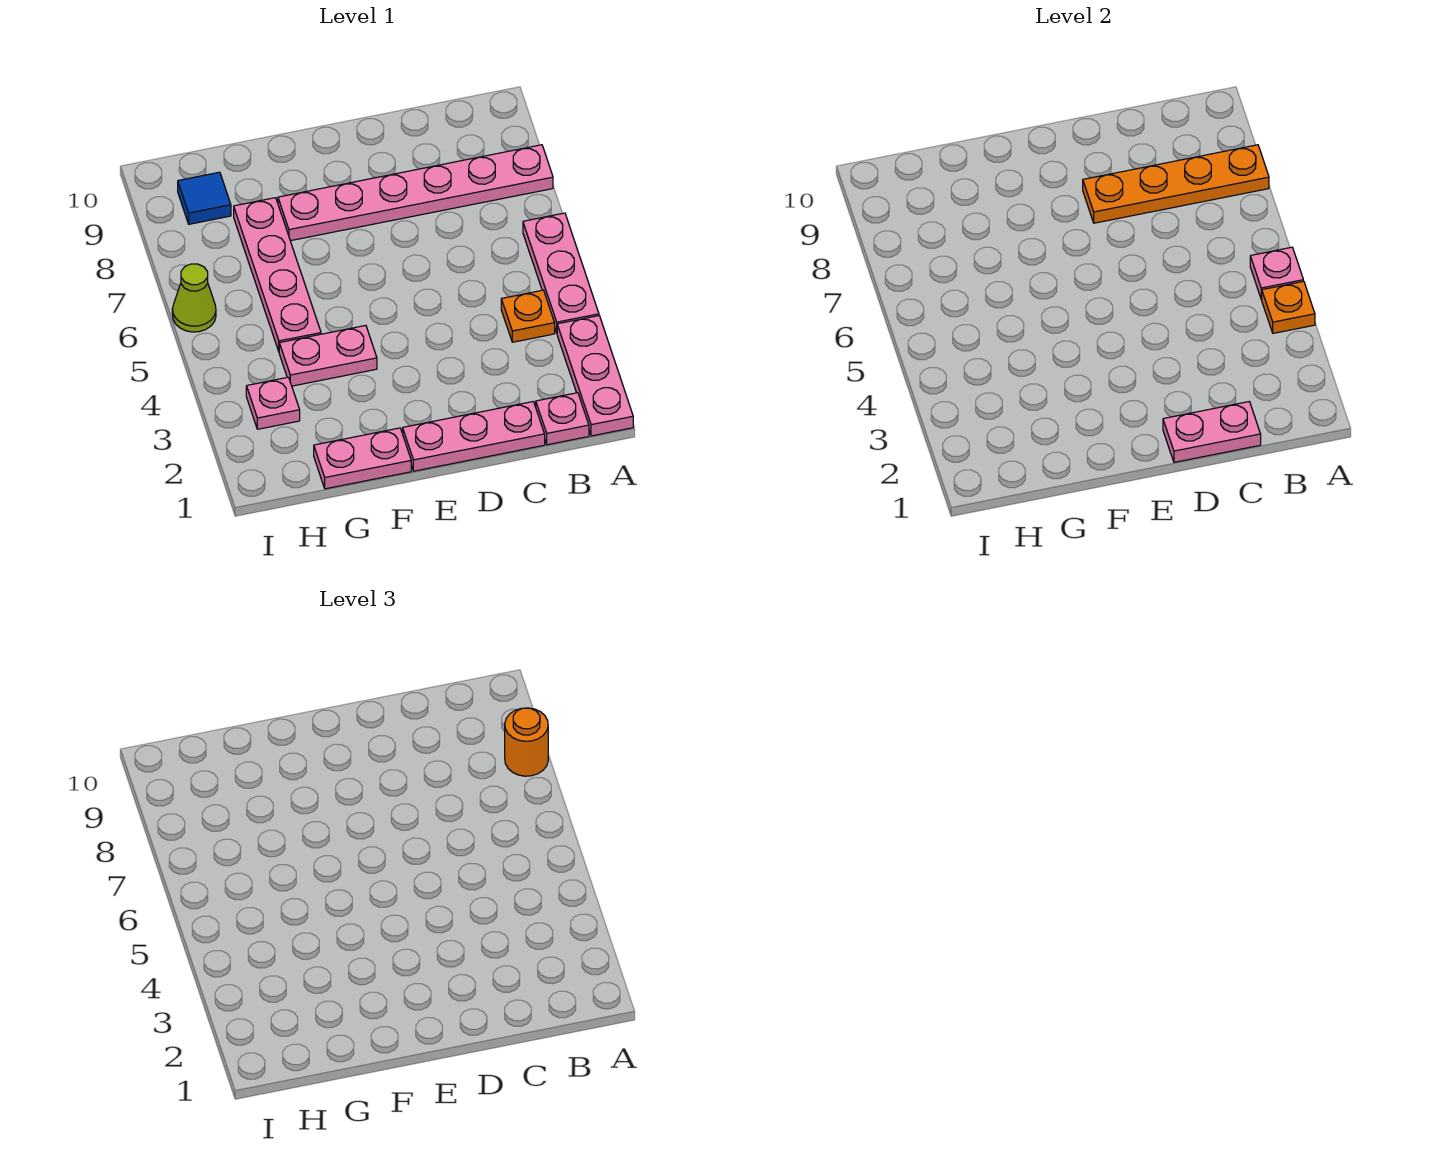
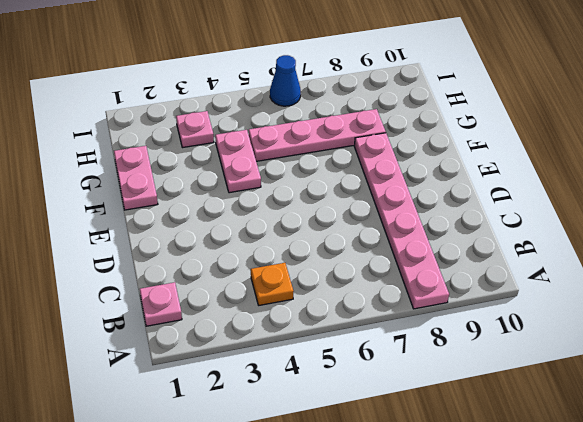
blue 1x1 cone [270,55,301,106] -> lime 1x1 cone [172,264,216,332]
none -> pink 1x3 plate [557,316,633,436]
none -> pink 1x3 plate [523,213,599,333]
none -> pink 1x3 plate [403,402,545,471]

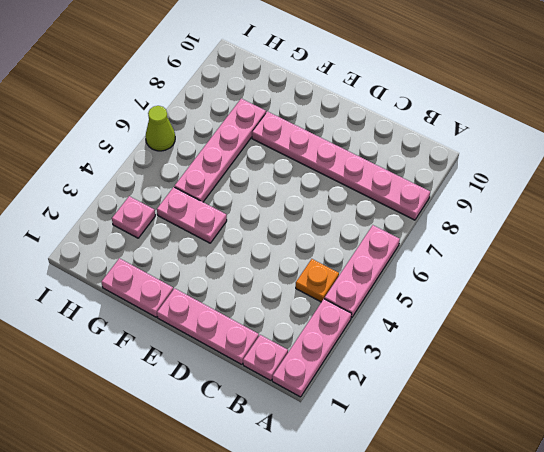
none -> blue 1x1 tile [178,172,231,224]
none -> orange 1x1 plate [1262,281,1315,333]
none -> pink 1x1 plate [1250,247,1303,299]

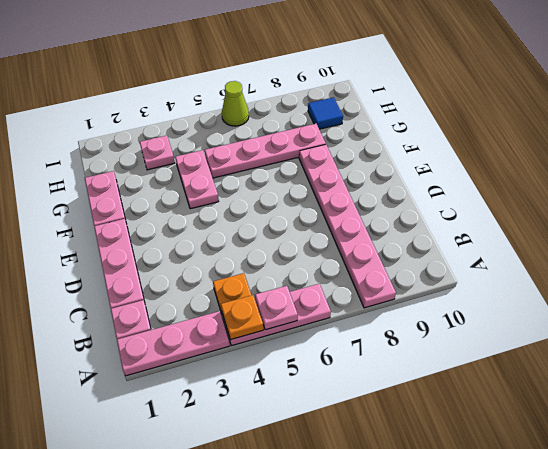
none -> orange 1x4 plate [1083,145,1269,223]
none -> pink 1x2 plate [1163,402,1261,462]
none -> orange 1x1 round brick [505,708,548,776]

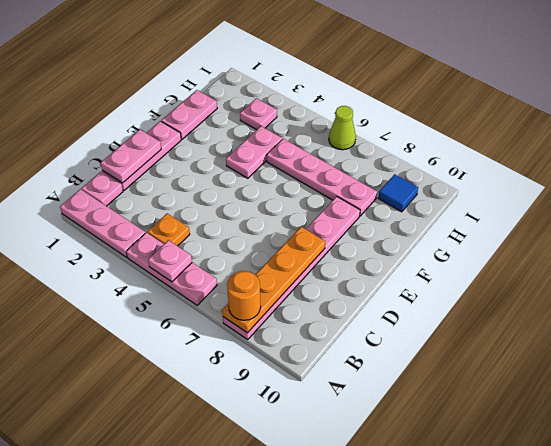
none -> orange 1x1 plate [1262,281,1315,333]

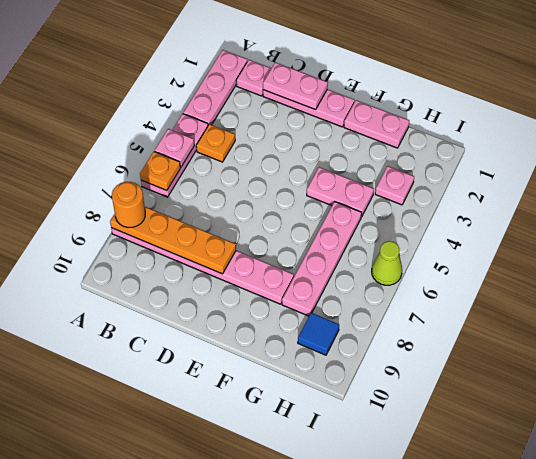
orange 1x1 plate [140,151,180,191] -> orange 1x1 plate moved to [1262,281,1315,333]

